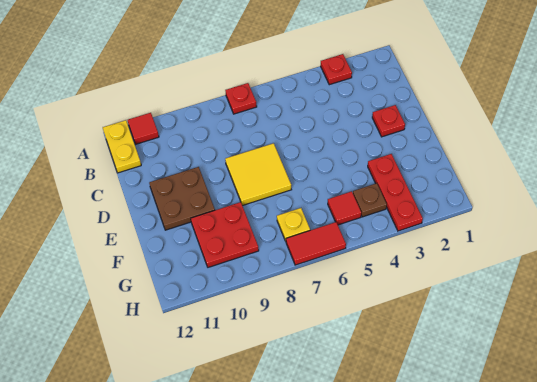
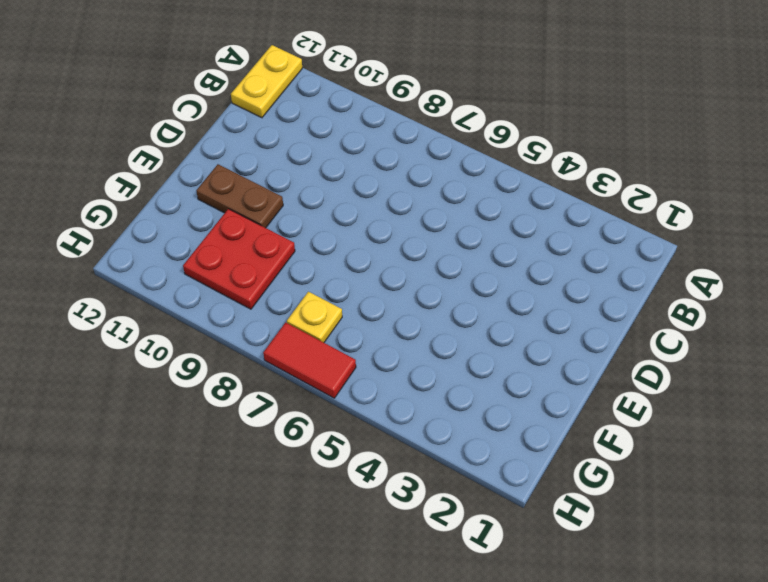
brown 1x2 plate [196,164,283,228] -> brown 2x2 plate [149,167,215,230]
none -> red 1x1 plate [321,54,352,85]
none -> red 1x1 plate [225,83,257,114]
none -> red 1x1 tile [128,113,159,144]

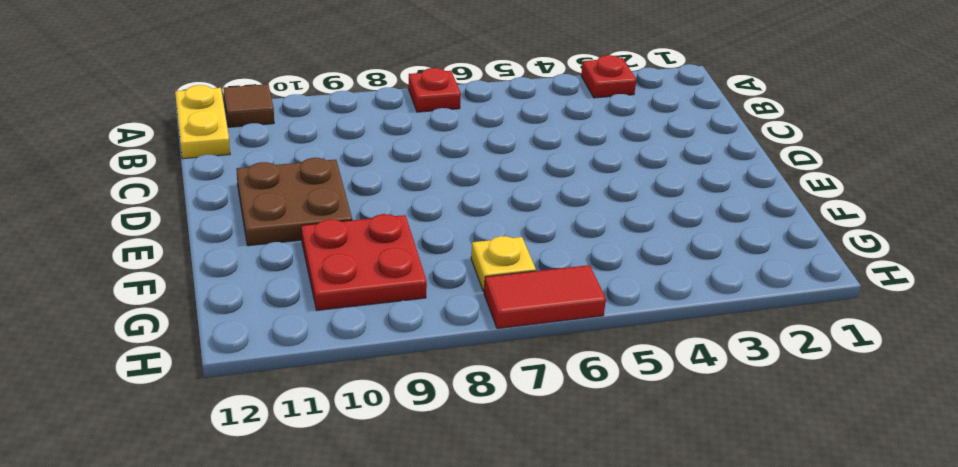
brown 1x1 tile [223,84,274,127] -> red 1x1 tile [128,113,159,144]
none -> red 1x1 plate [372,105,405,137]
none -> yellow 2x2 tile [225,143,291,206]
none -> red 1x3 plate [368,154,423,231]

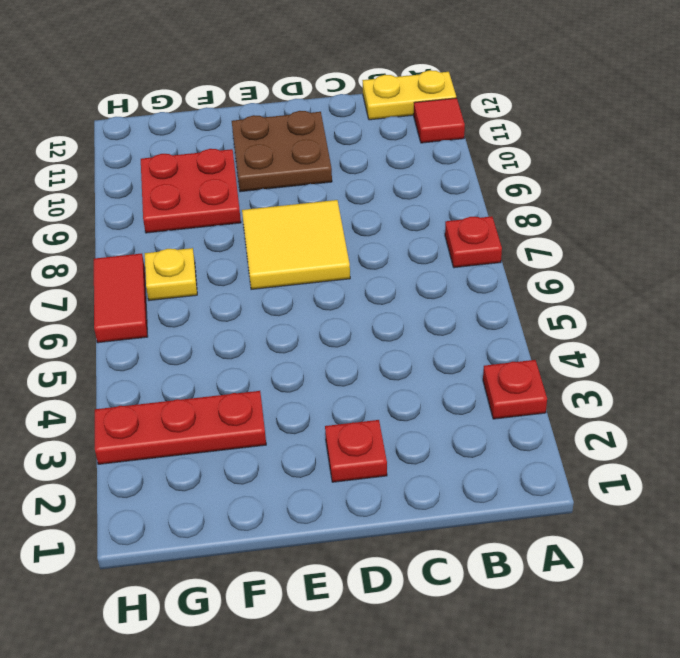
none -> brown 1x1 plate [353,183,387,217]
none -> red 1x1 tile [328,191,361,225]

